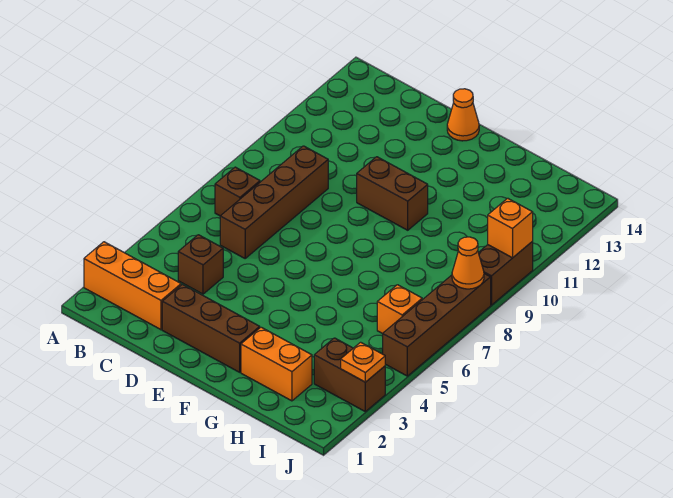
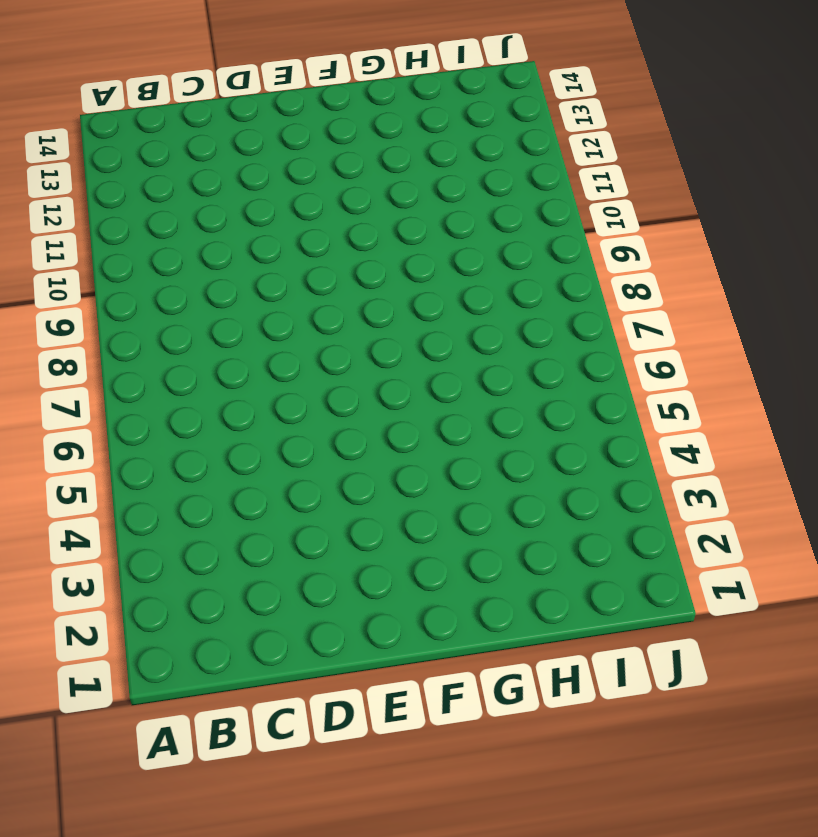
none -> orange 1x3 brick [84,242,181,330]
none -> brown 1x1 brick [215,167,260,216]
none -> brown 1x1 brick [178,235,223,294]

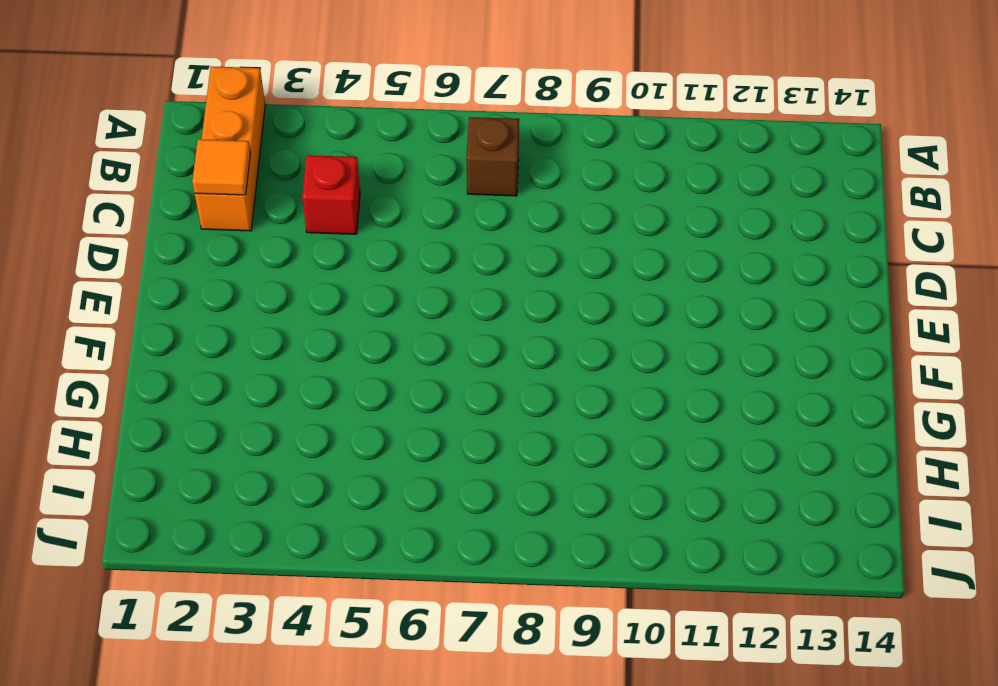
orange 1x1 tile [192,139,251,195] -> none
red 1x1 brick [302,155,360,234] -> brown 1x1 brick [178,235,223,294]
none -> brown 1x4 brick [220,146,328,258]
none -> brown 1x3 brick [162,285,260,372]
none -> brown 1x2 brick [357,157,428,230]

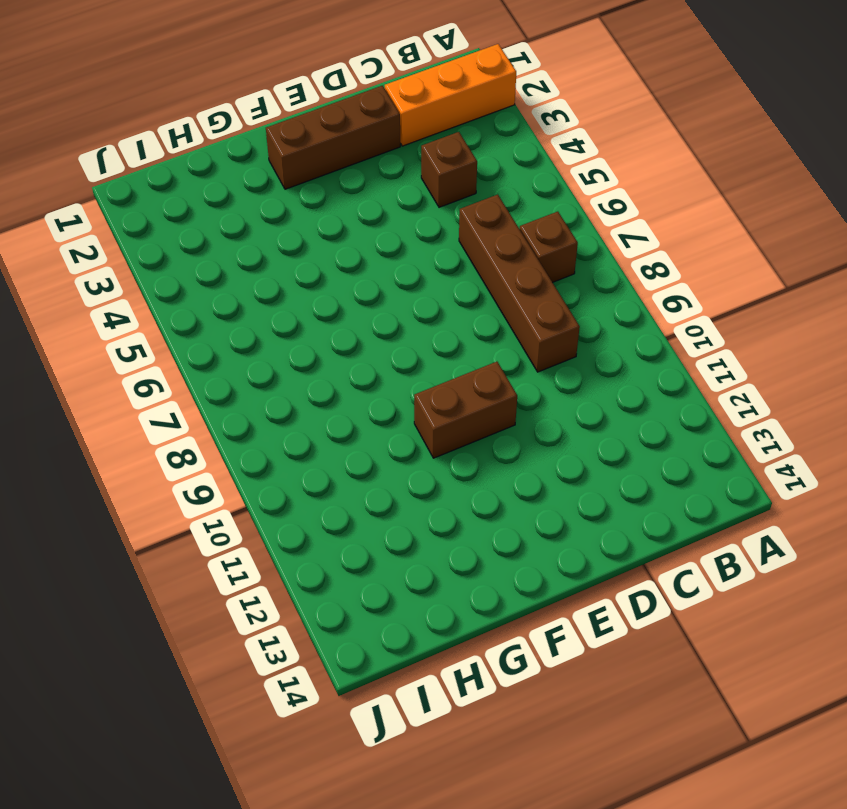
none -> orange 1x1 cone [447,89,479,141]
none -> orange 1x2 brick [241,327,312,401]
none -> brown 1x2 brick [314,338,385,412]

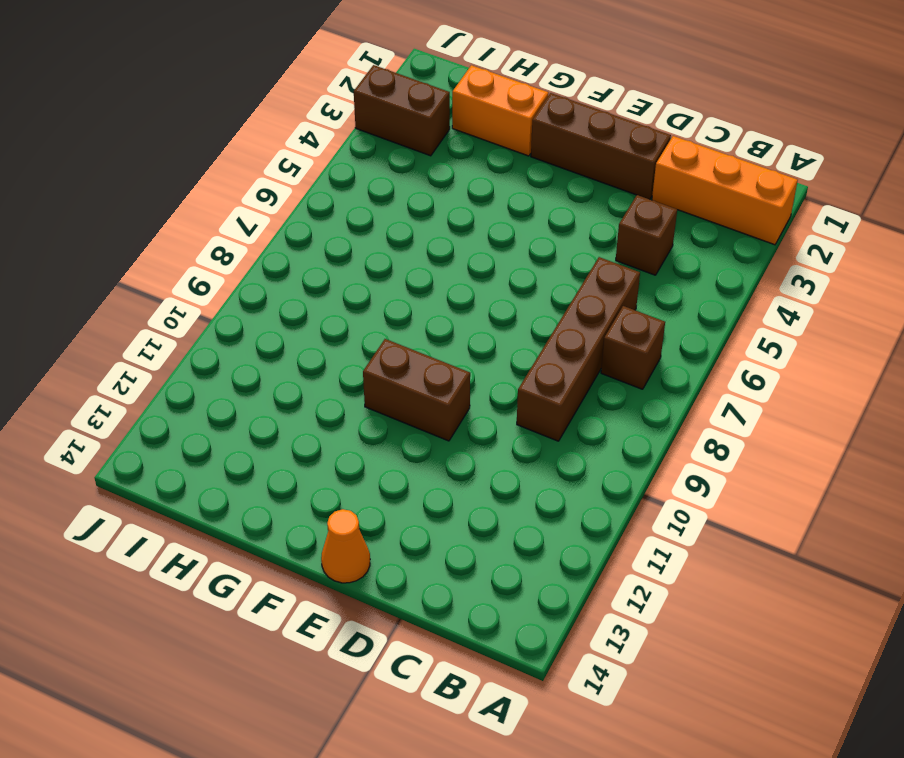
none -> orange 1x1 brick [377,285,422,334]
none -> brown 1x4 brick [383,274,491,376]
none -> brown 1x2 brick [478,242,533,305]

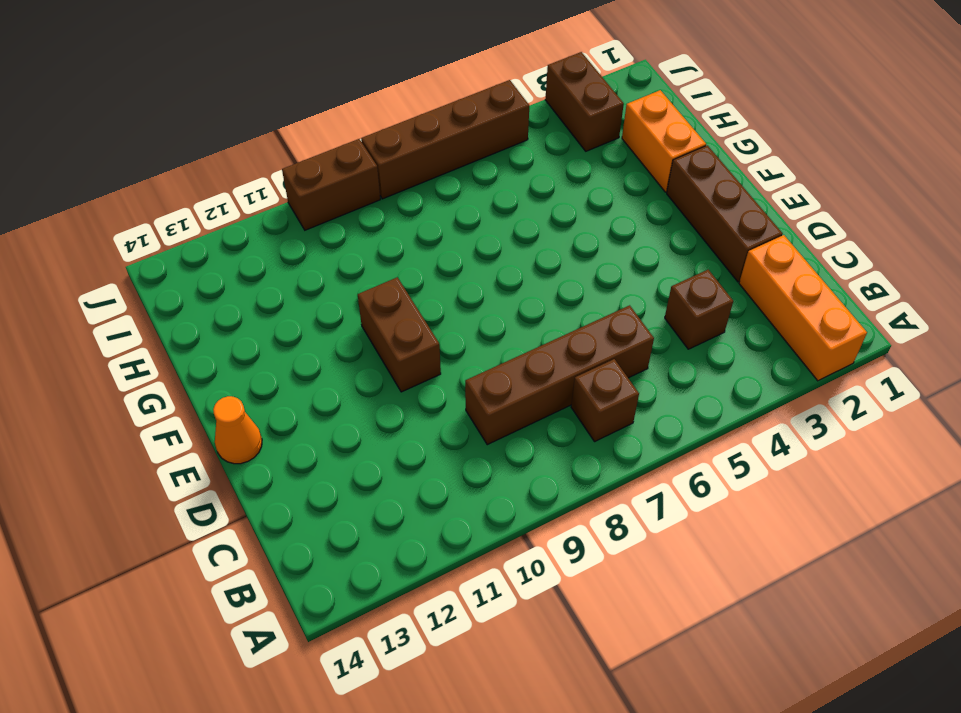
none -> orange 1x1 brick [377,285,422,334]
none -> orange 1x1 plate [341,342,385,382]
none -> orange 1x1 cone [452,237,484,289]

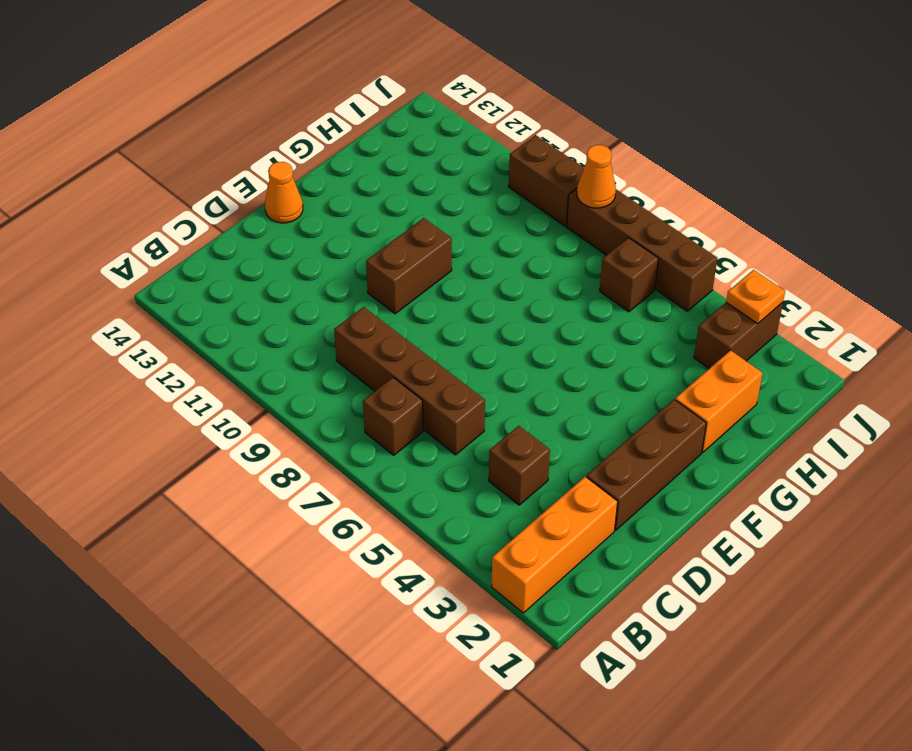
brown 1x1 brick [600,238,658,312] -> orange 1x1 brick [377,285,422,334]
none -> orange 1x1 brick [488,198,533,258]

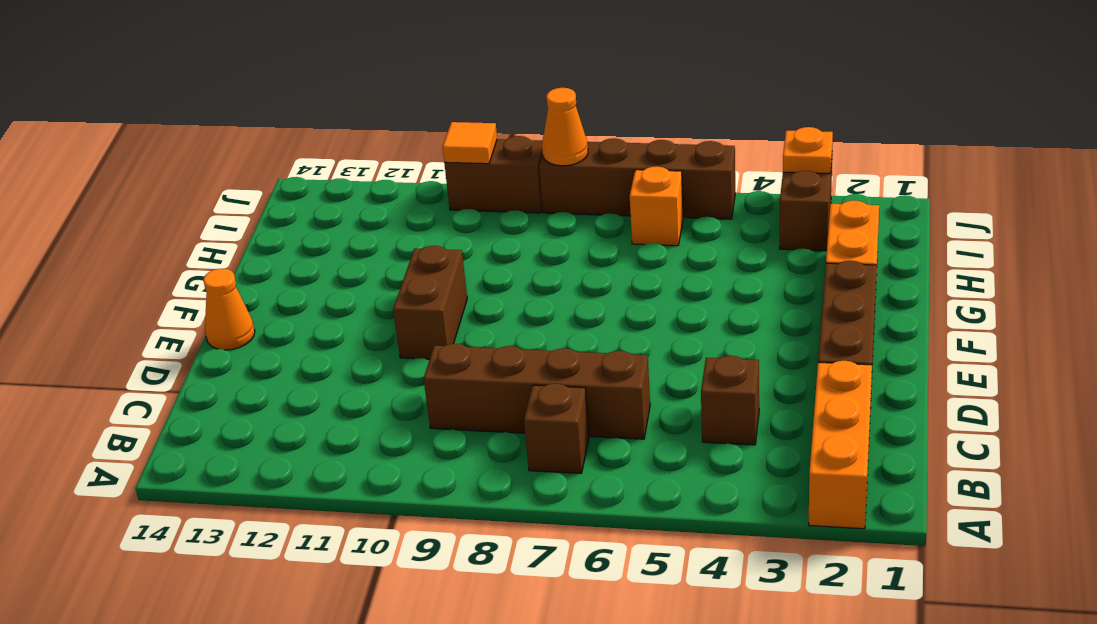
orange 1x1 tile [443,122,497,164] -> orange 1x1 brick [488,198,533,258]

